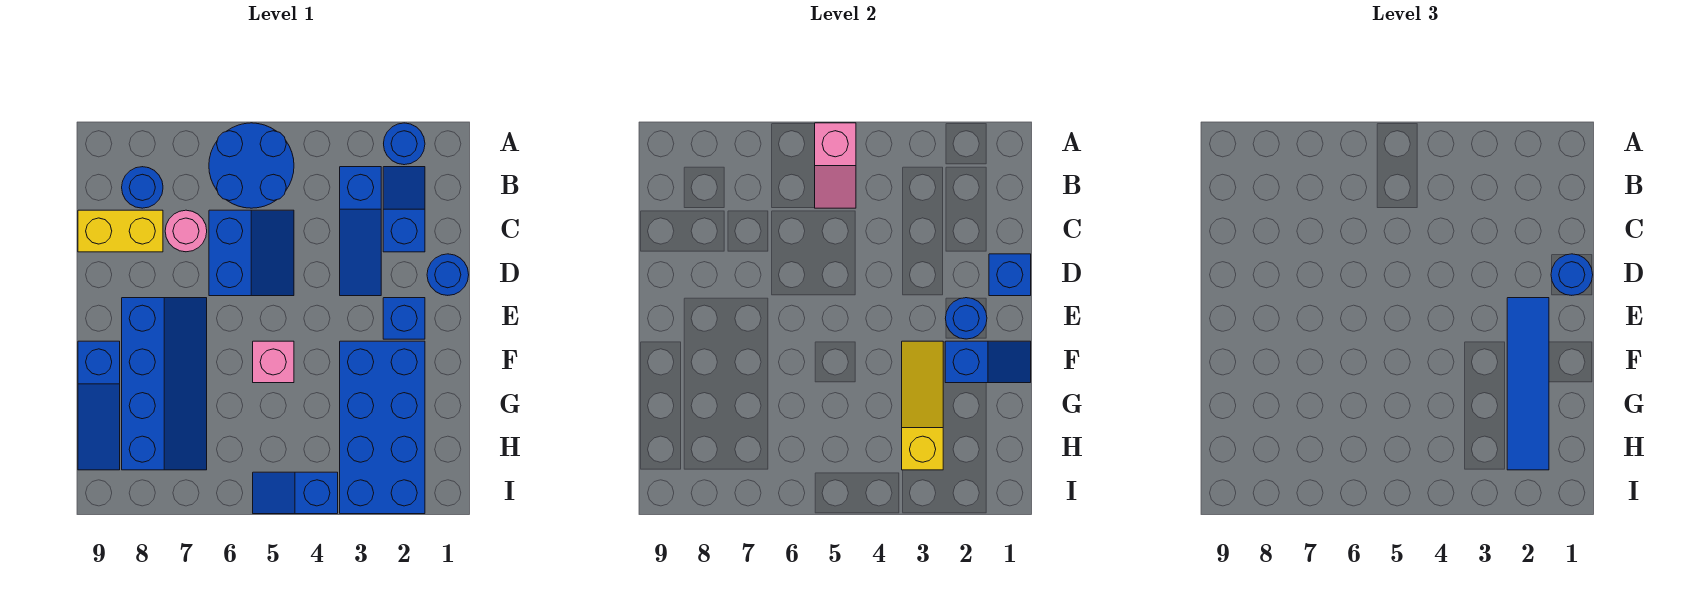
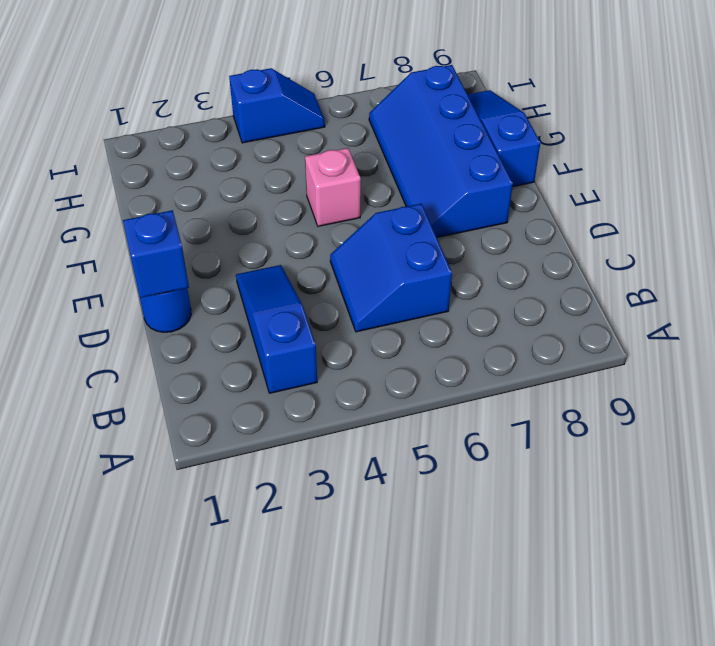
none -> blue 1x1 round brick [384,123,425,165]
none -> blue 2x2 round brick [209,123,294,208]
none -> blue 1x2 slope [383,167,425,252]

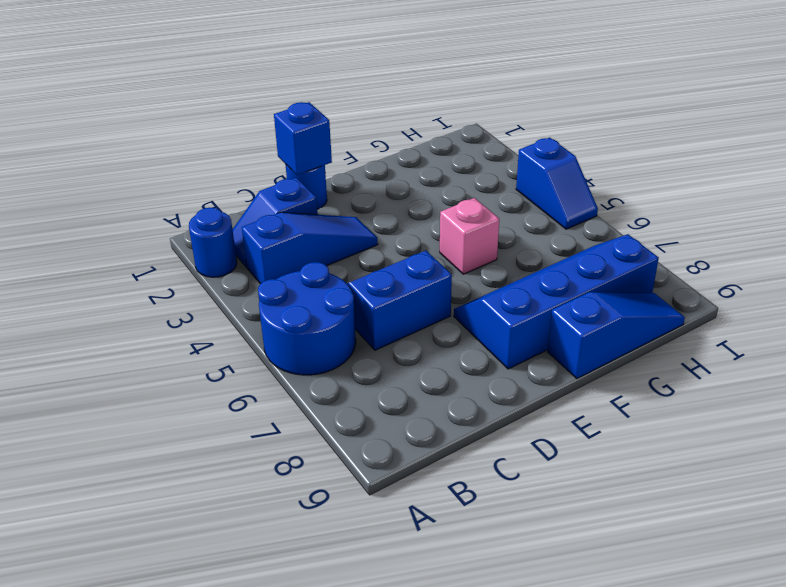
none -> blue 1x1 round brick [122,167,163,208]
none -> pink 1x1 round brick [165,210,207,252]
none -> yellow 1x2 brick [78,210,163,252]

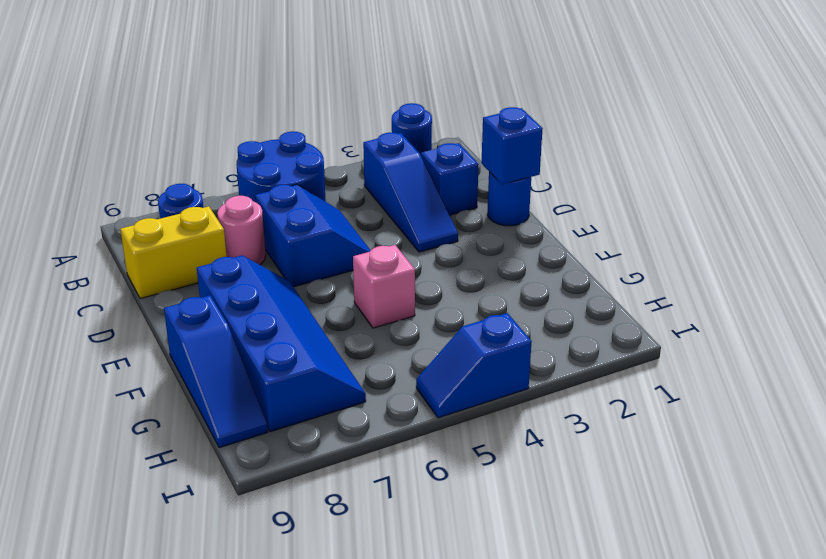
none -> blue 1x1 brick [383,298,425,339]
none -> blue 2x4 brick [340,341,425,514]
none -> pink 1x2 slope [815,123,856,208]

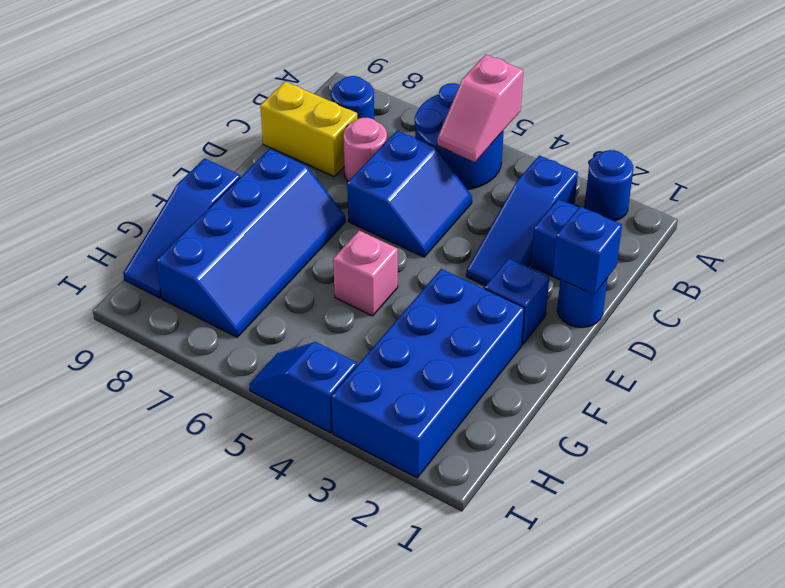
none -> blue 1x1 round brick [945,298,987,339]
none -> blue 1x2 slope [945,341,1031,383]
none -> yellow 1x3 slope [902,341,943,470]

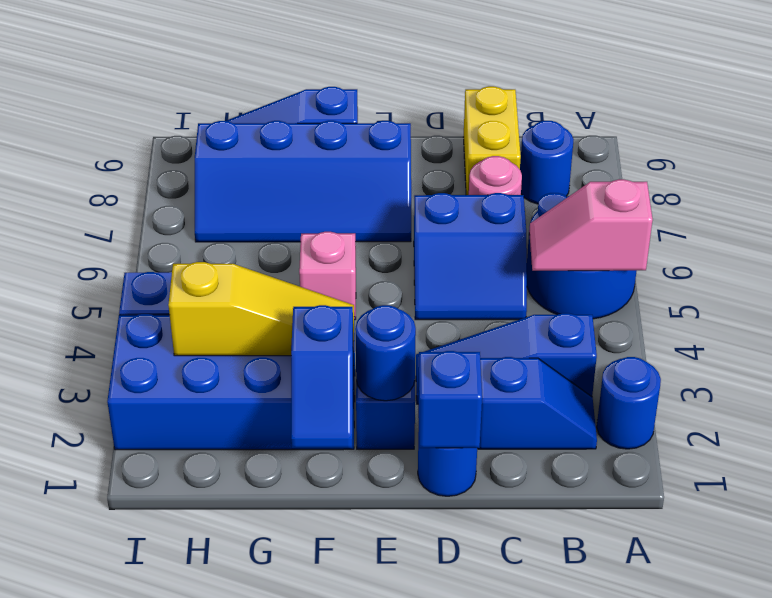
none -> blue 1x1 round brick [1551,254,1593,295]
none -> blue 1x4 tile [1507,298,1549,470]

